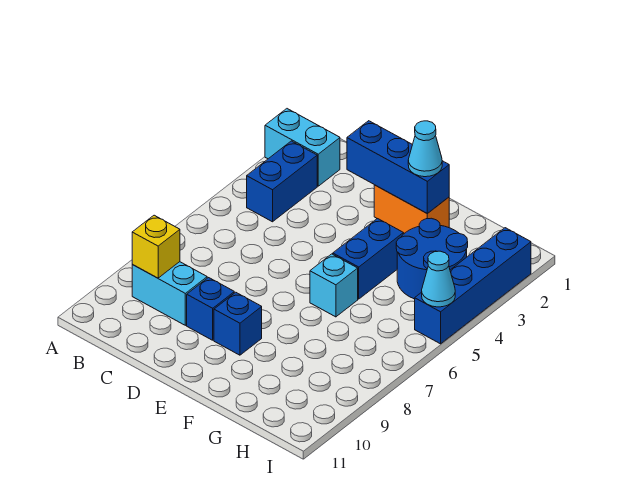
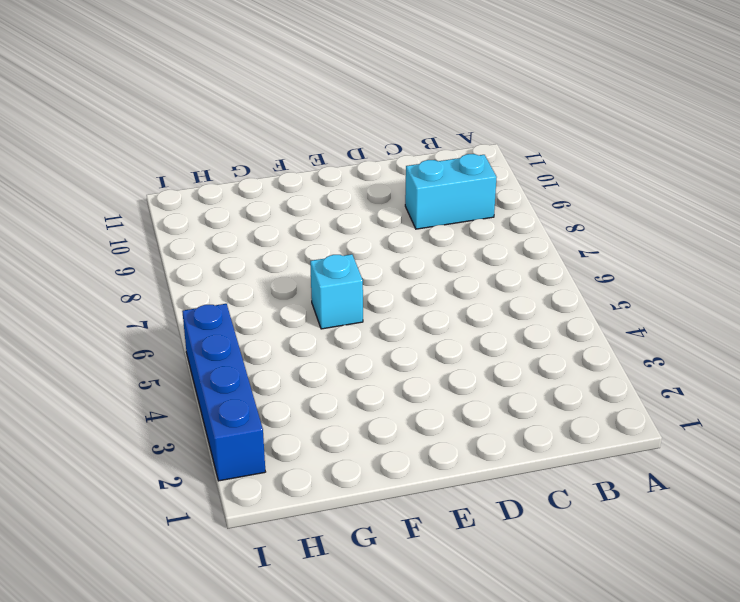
none -> cyan 1x2 brick [265,109,340,186]
none -> blue 1x2 brick [247,141,317,222]
none -> blue 1x1 brick [187,278,234,340]

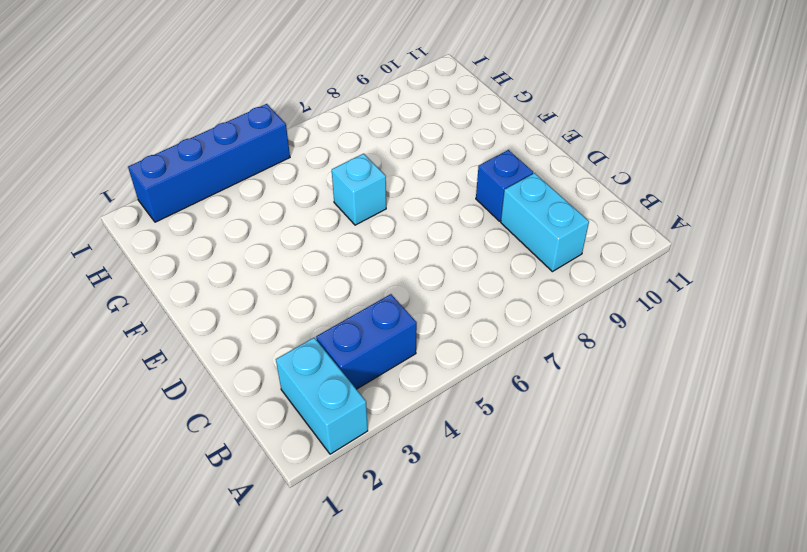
none -> orange 1x2 brick [374,185,449,233]
none -> blue 1x1 brick [214,292,262,355]
none -> blue 1x2 brick [333,219,403,299]

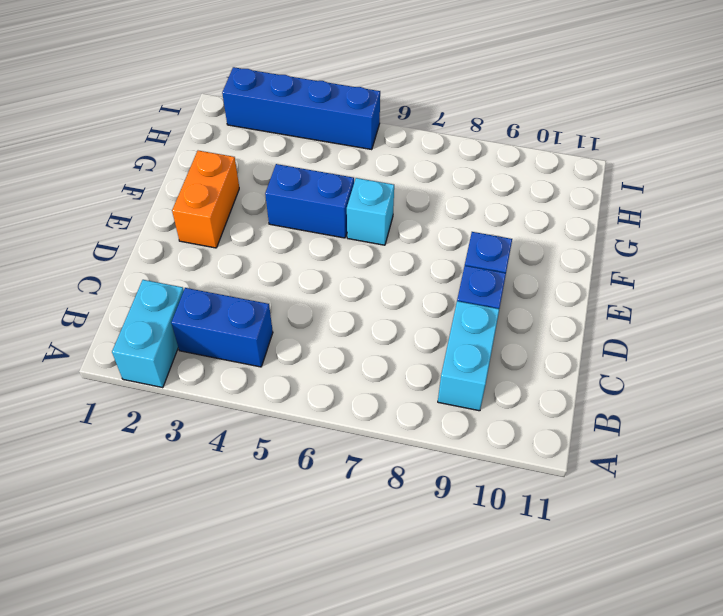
none -> blue 2x2 round brick [396,218,468,299]
none -> yellow 1x1 brick [132,215,180,278]
none -> blue 1x3 brick [347,121,449,214]

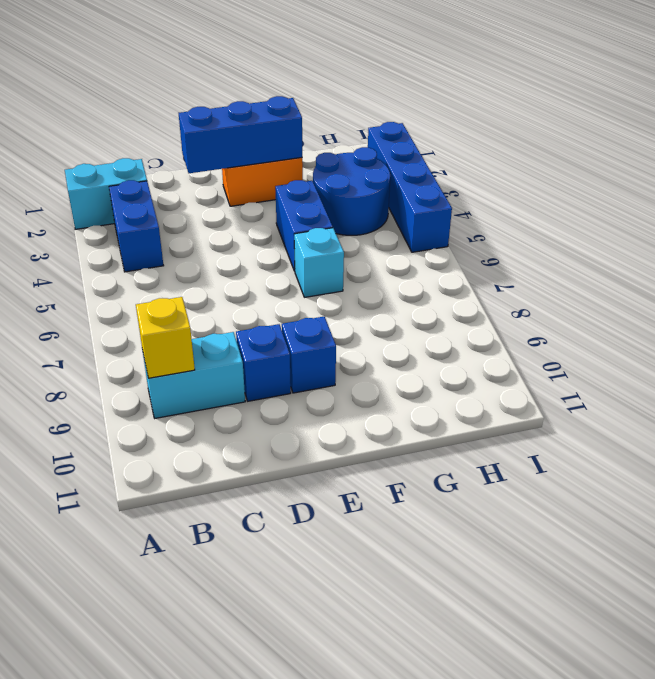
none -> cyan 1x1 cone [422,251,455,307]
none -> cyan 1x1 cone [408,121,442,177]

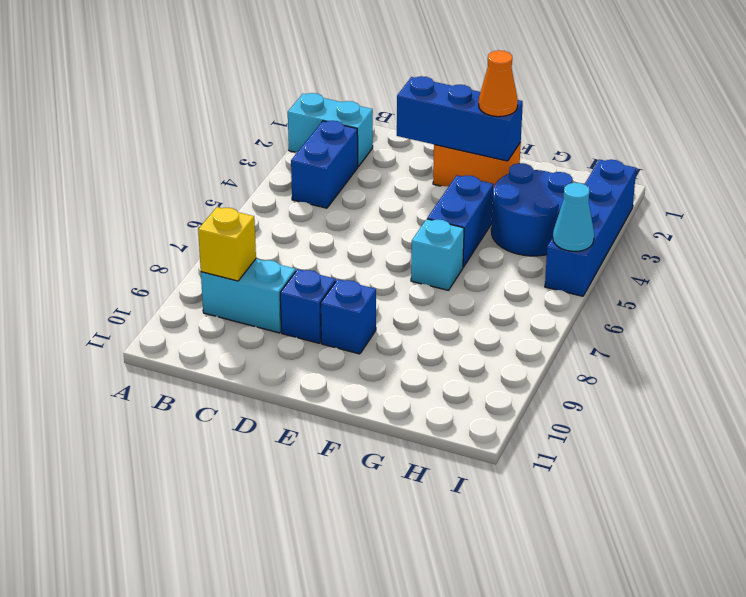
orange 1x1 cone [479,50,518,117] -> cyan 1x1 cone [408,121,442,177]

